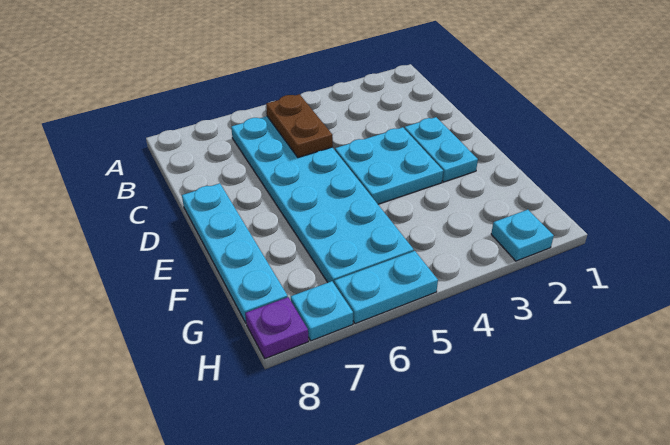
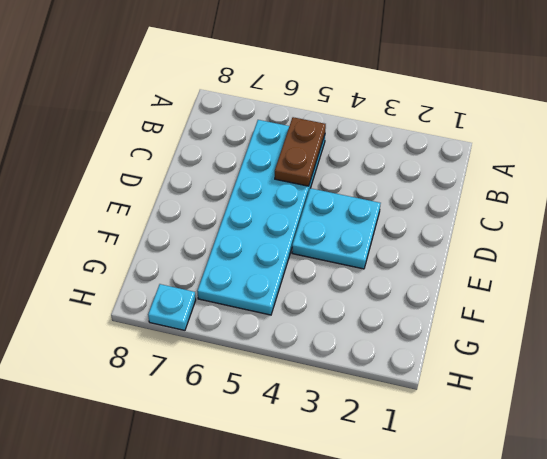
none -> cyan 1x2 plate [404,117,478,182]
none -> cyan 1x4 plate [182,183,288,323]

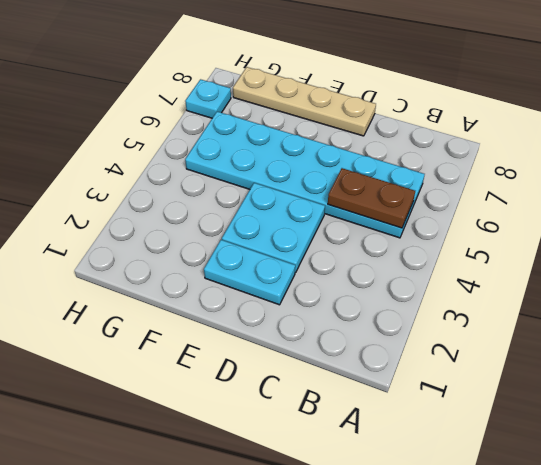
tan 1x4 plate [233,67,376,136] -> cyan 1x4 plate [182,183,288,323]
none -> cyan 1x1 plate [491,209,554,261]
none -> cyan 1x2 plate [334,251,438,324]

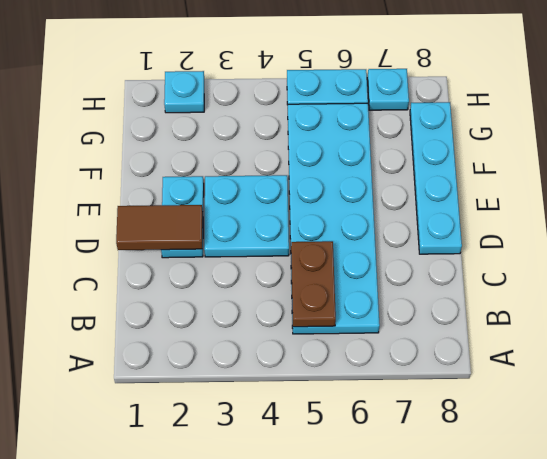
brown 1x2 tile [116,205,203,250] -> none
none -> purple 1x1 plate [245,297,309,359]

